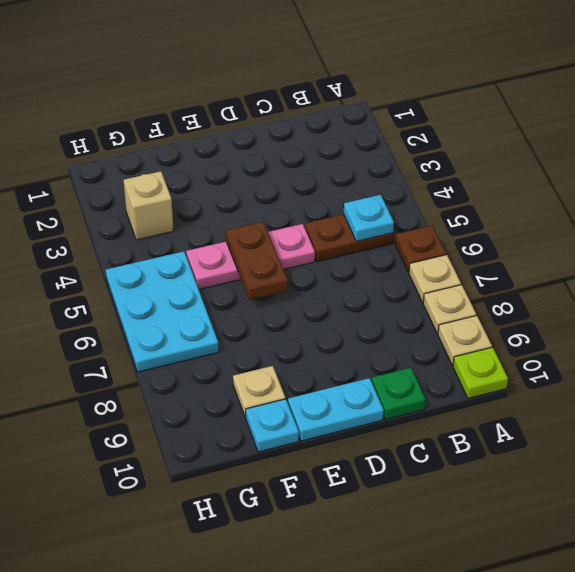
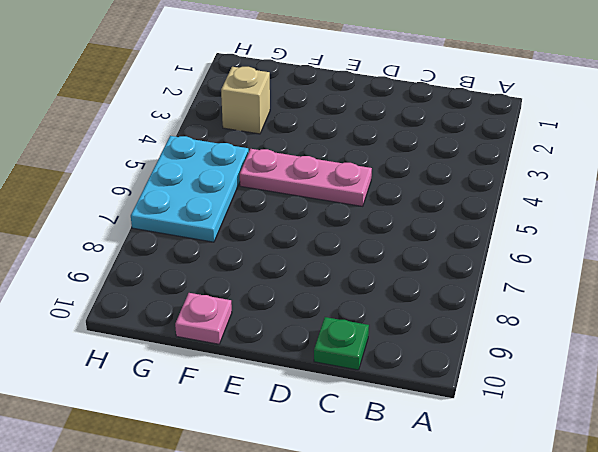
pink 1x1 plate [175,293,232,344] -> cyan 1x1 plate [245,399,299,452]
none -> brown 1x1 plate [395,226,446,273]
none -> tan 1x1 plate [409,255,461,302]
none -> tan 1x1 plate [423,285,476,334]

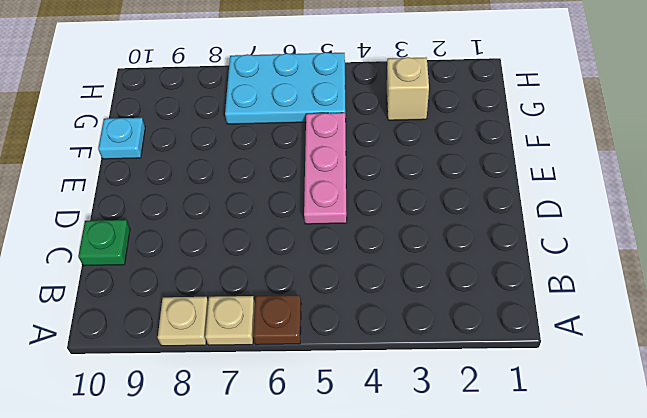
none -> tan 1x1 plate [438,316,492,366]
none -> lime 1x1 plate [453,347,508,398]
none -> brown 1x2 plate [305,214,393,262]

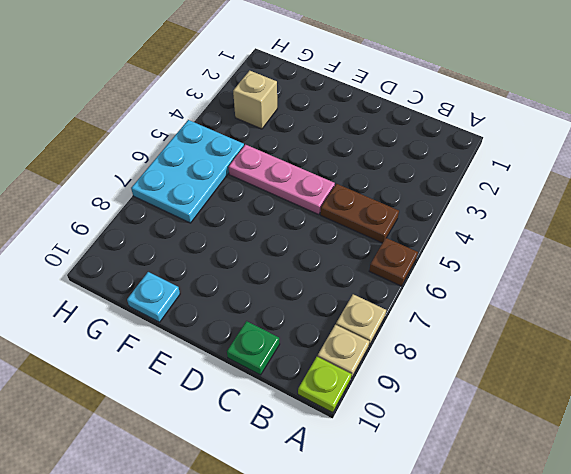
none -> tan 1x1 plate [409,255,461,302]
none -> cyan 1x2 plate [288,378,384,441]
none -> tan 1x1 plate [233,366,285,417]

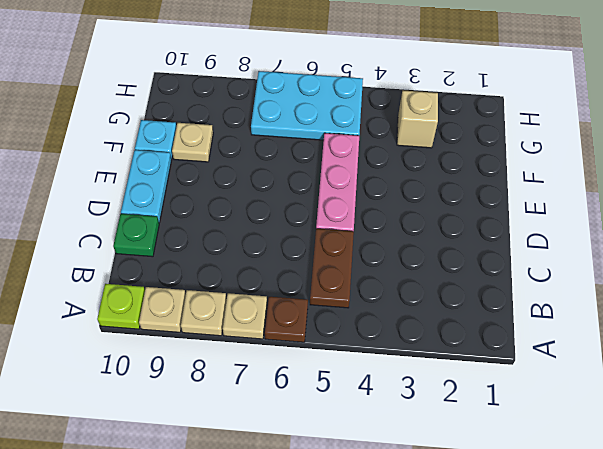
none -> cyan 1x1 plate [344,195,394,241]
none -> brown 1x2 plate [226,222,288,300]

